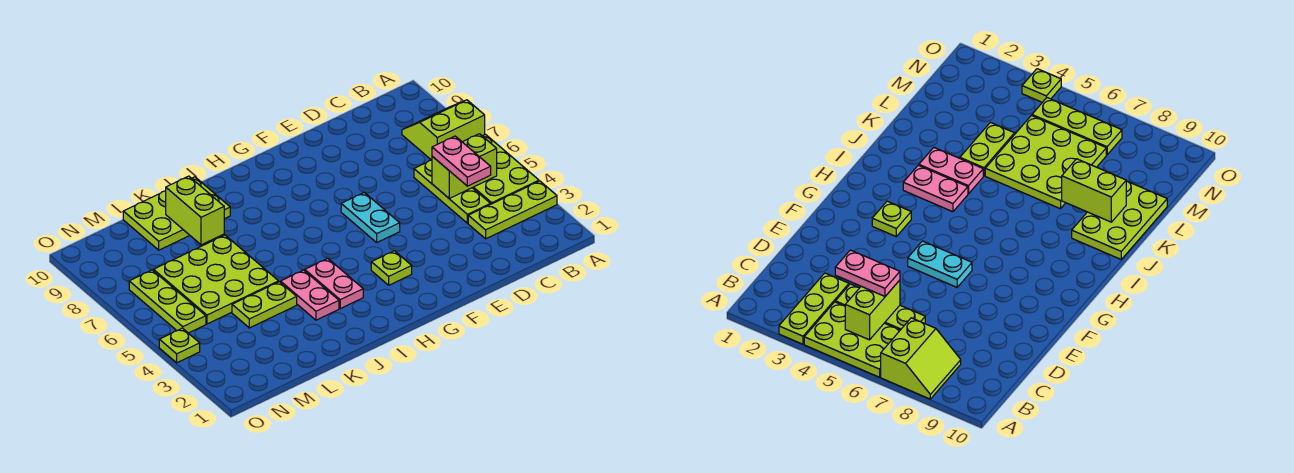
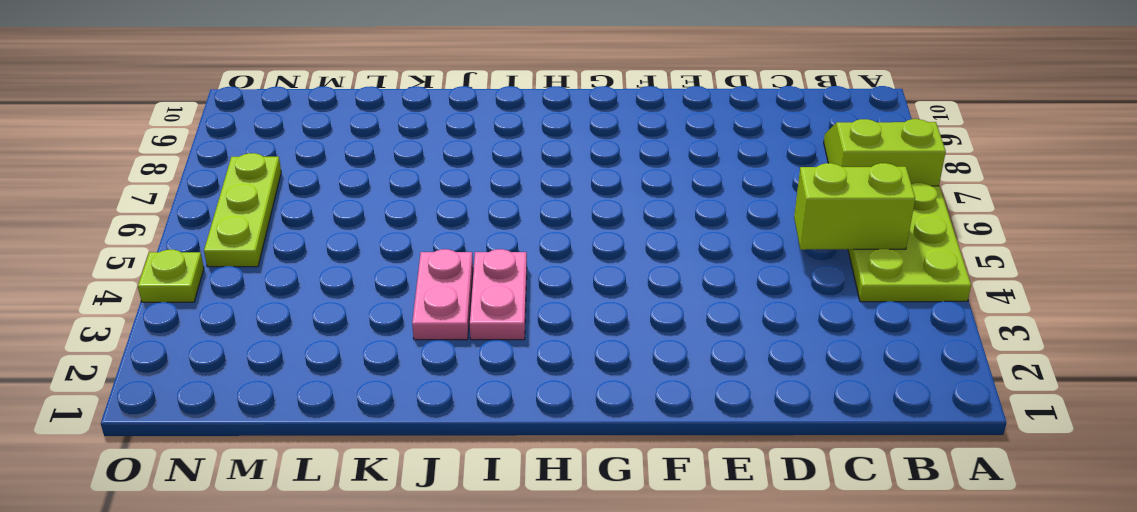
none -> lime 1x3 plate [468,181,557,239]
none -> lime 1x3 plate [414,160,491,223]
none -> cyan 1x2 plate [341,193,400,242]

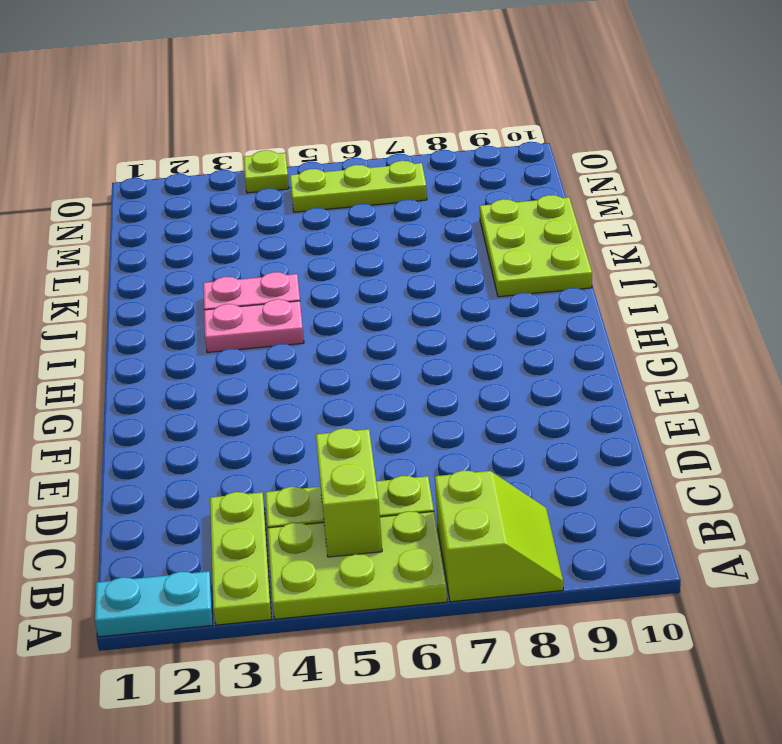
cyan 1x2 plate [95,571,213,637] -> cyan 1x2 plate moved to [341,193,400,242]
none -> lime 1x1 plate [371,251,412,285]
none -> lime 1x2 plate [232,282,297,328]
none -> lime 3x3 plate [154,235,279,324]

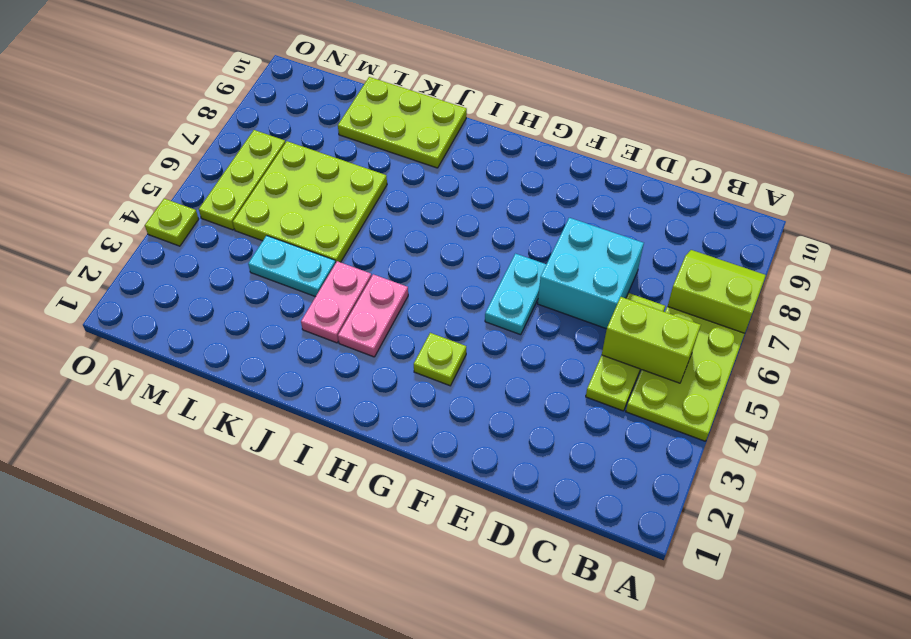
cyan 2x2 brick [538,218,644,329] -> none
cyan 1x2 plate [248,236,336,297] -> lime 1x2 plate [232,282,297,328]
none -> lime 1x3 plate [468,181,557,239]
none -> lime 1x2 brick [166,176,224,245]
none -> pink 1x2 plate [432,136,491,186]

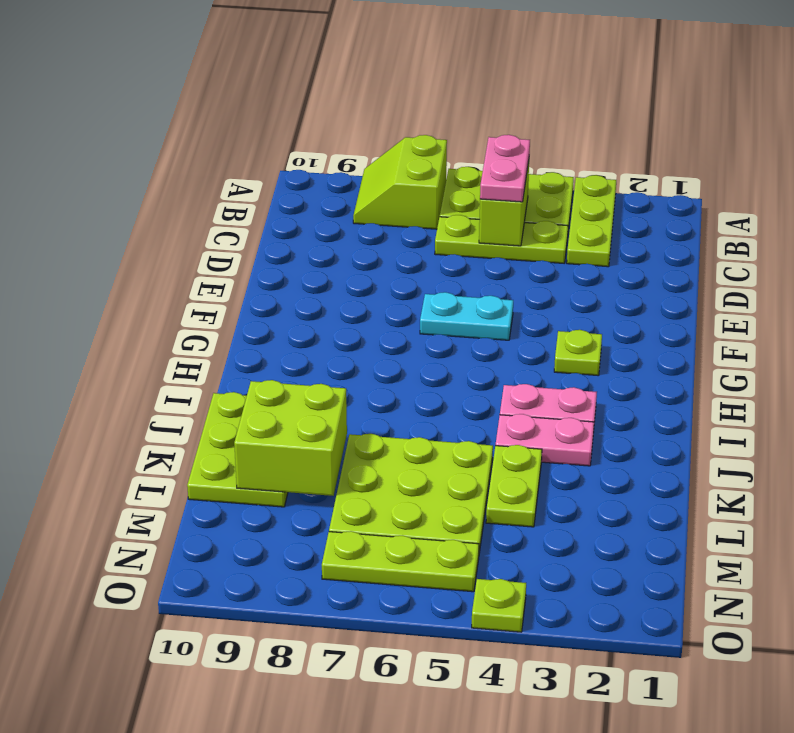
pink 1x2 plate [480,135,530,202] -> pink 1x2 plate turned to [432,136,491,186]
lime 2x2 brick [234,380,347,496] -> lime 1x2 brick [166,176,224,245]

